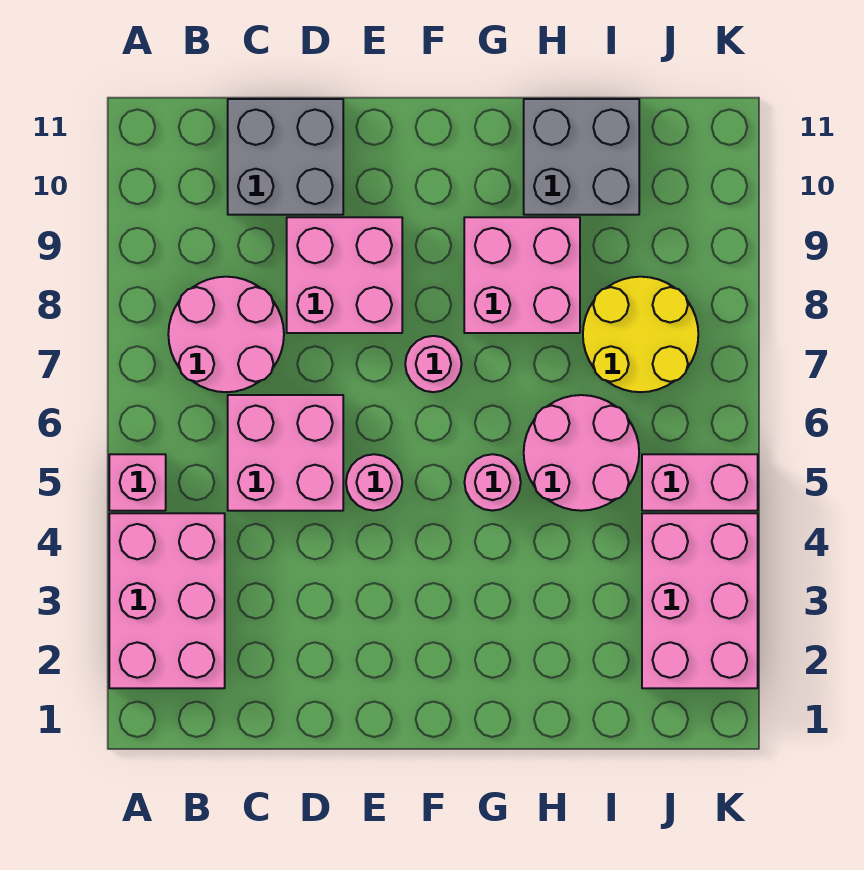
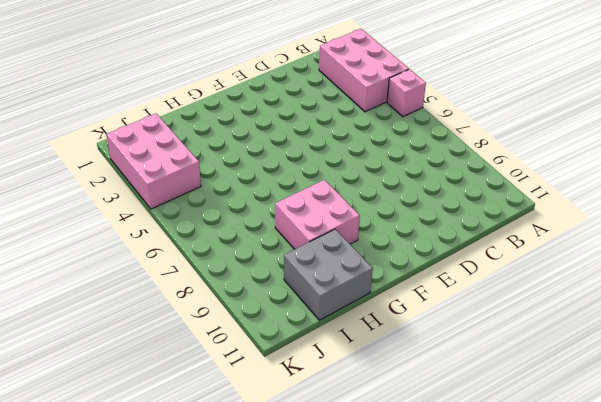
none -> pink 2x2 round brick [168,277,284,392]
none -> pink 2x2 brick [228,395,343,511]
none -> grey 2x2 brick [228,99,343,215]

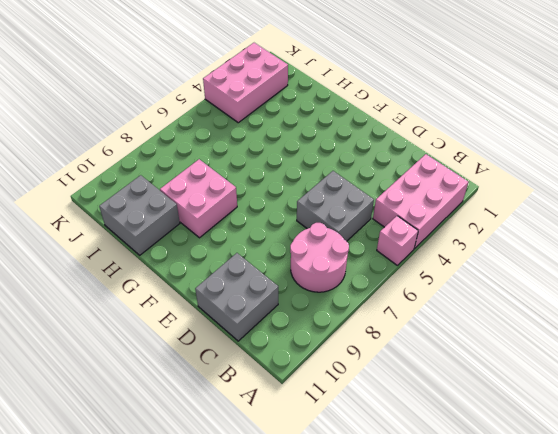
grey 2x2 brick [297,171,374,241] -> pink 2x2 brick [228,395,343,511]
none -> pink 2x2 brick [287,217,402,333]
none -> pink 1x1 round brick [346,454,402,511]
none -> pink 1x1 round brick [405,336,462,392]

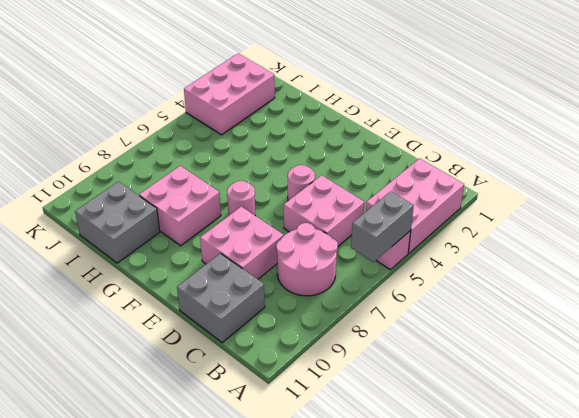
grey 1x2 brick [351,191,414,262] -> none
none -> pink 1x1 round brick [464,454,521,511]
none -> pink 2x2 round brick [524,395,639,511]
none -> yellow 2x2 round brick [583,277,698,392]

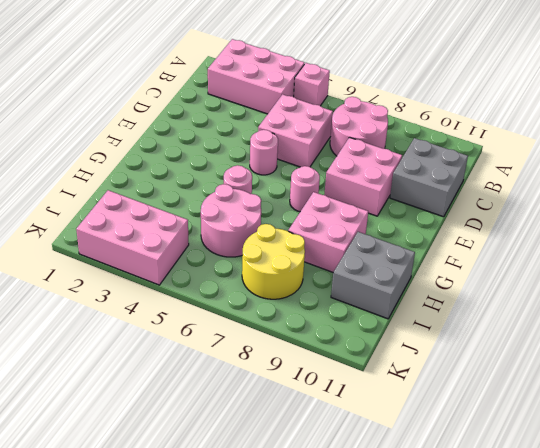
none -> pink 1x2 brick [642,454,758,511]

